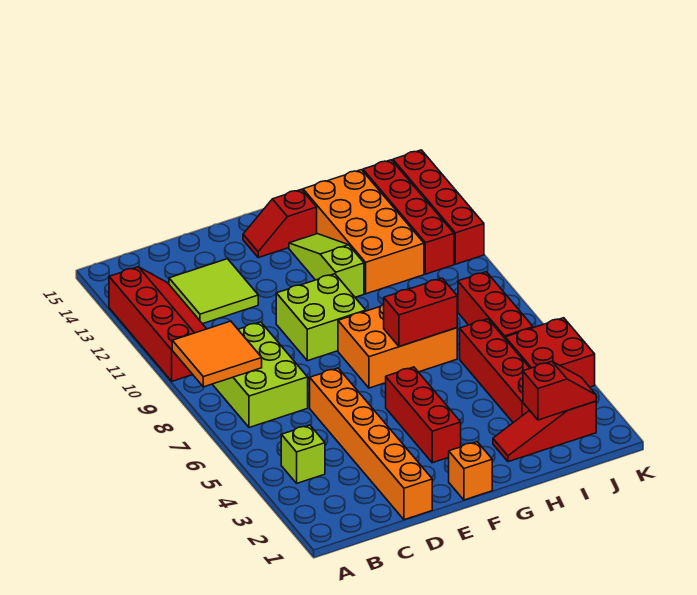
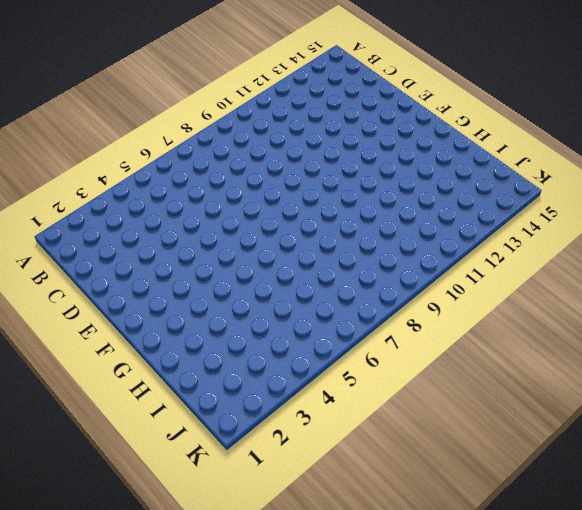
none -> red 2x4 slope [109,267,206,381]
none -> lime 1x1 brick [281,425,325,483]
none -> lime 2x3 brick [212,322,308,428]

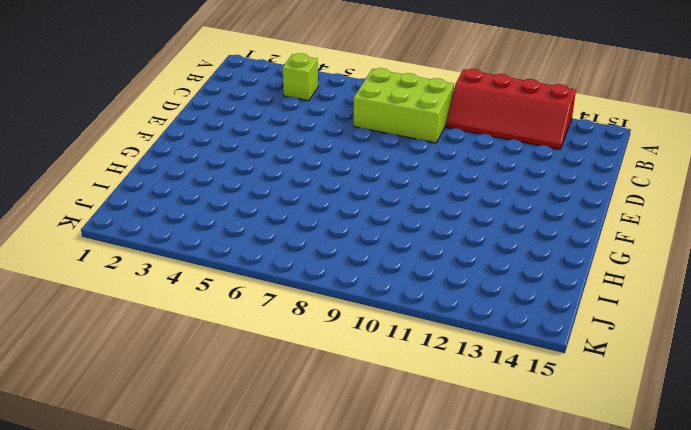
none -> lime 2x2 tile [169,259,258,324]
none -> orange 1x6 brick [310,368,432,520]
none -> lime 2x2 brick [276,274,366,361]

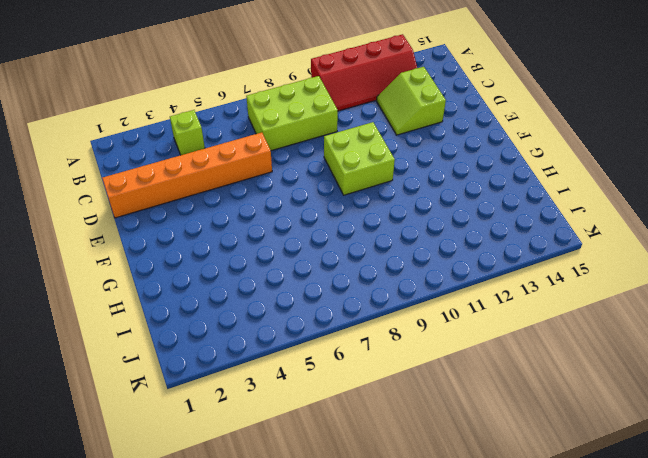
lime 2x2 slope [376,67,446,135] -> lime 2x2 tile [169,259,258,324]
none -> orange 1x1 brick [449,442,492,500]
none -> red 1x3 brick [386,367,461,463]
none -> orange 2x3 brick [338,304,457,388]

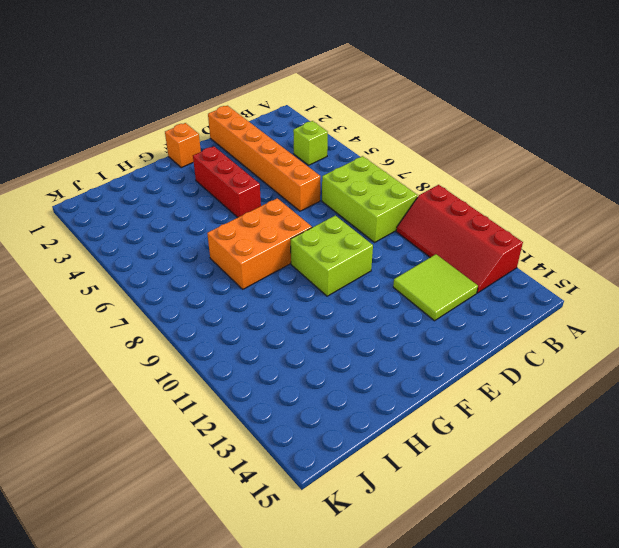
none -> red 1x2 slope [243,189,317,258]
none -> lime 1x3 slope [289,234,364,297]
none -> red 1x3 slope [493,401,596,462]

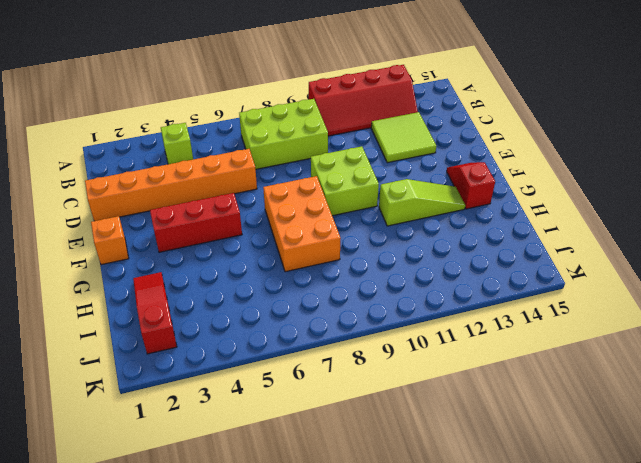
none -> orange 2x4 brick [303,170,424,294]
none -> red 1x4 brick [460,319,530,423]
none -> red 2x2 brick [505,318,595,387]

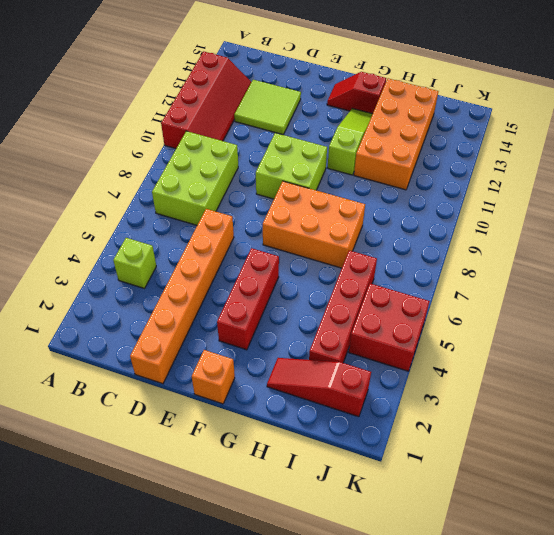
none -> red 1x3 brick [458,272,533,338]
none -> red 1x4 brick [363,160,454,274]
none -> red 1x4 brick [393,150,484,264]

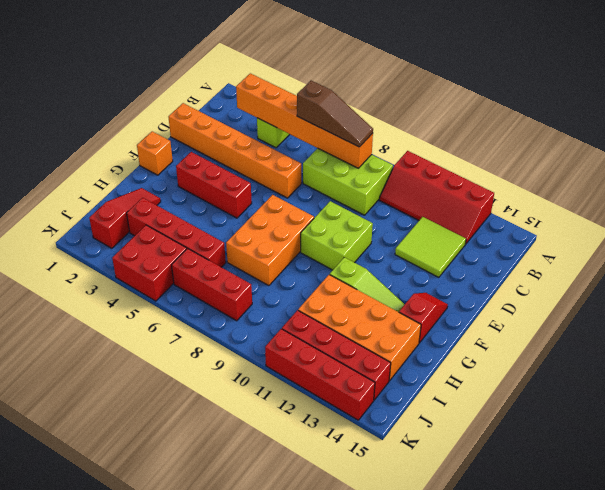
orange 1x6 brick [236,73,373,168] -> orange 2x2 tile [172,321,262,387]
brown 1x3 slope [297,81,373,147] -> none
none -> red 1x2 brick [384,278,457,347]
none -> red 1x2 slope [523,362,596,420]

